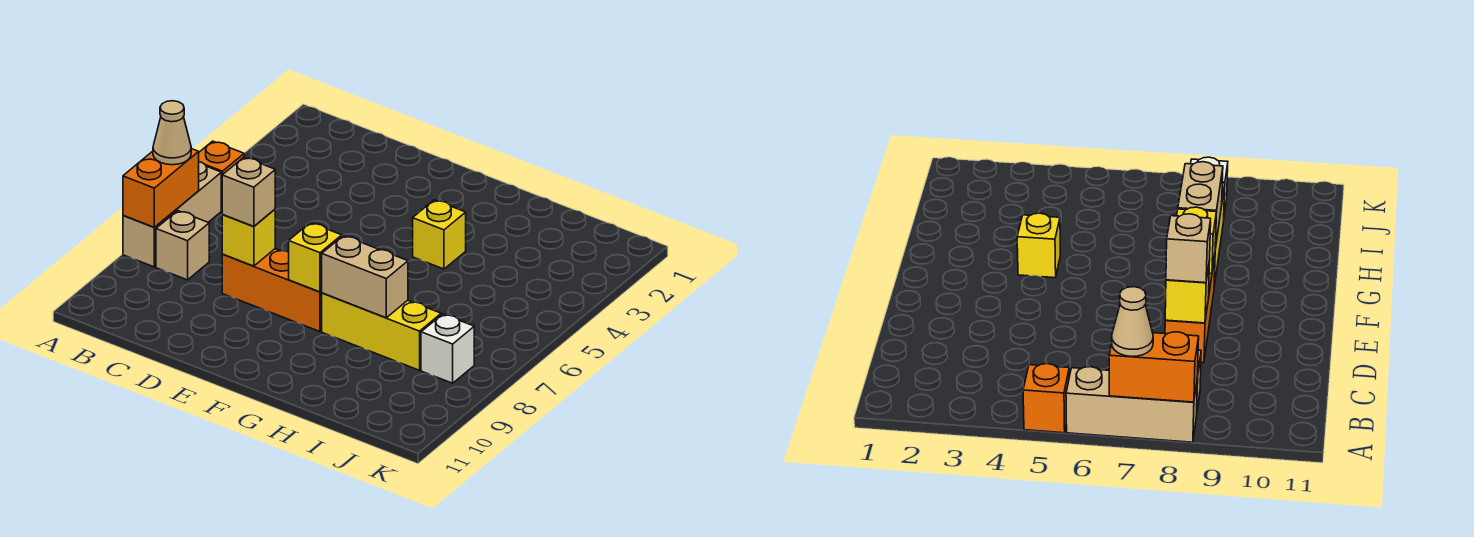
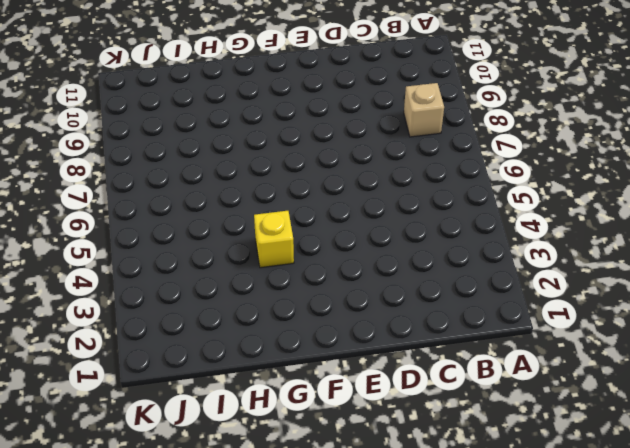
none -> orange 1x1 brick [199,141,244,210]
none -> tan 1x3 brick [123,162,221,267]
none -> orange 1x3 brick [222,249,322,332]

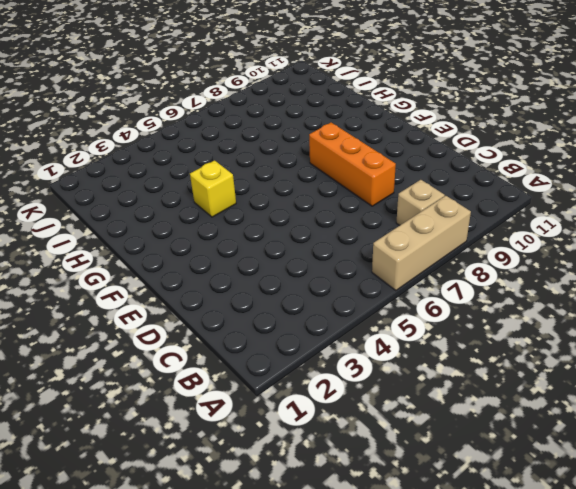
none -> orange 1x1 brick [199,141,244,210]
none -> yellow 1x3 brick [322,293,441,370]
none -> white 1x1 brick [421,314,474,383]

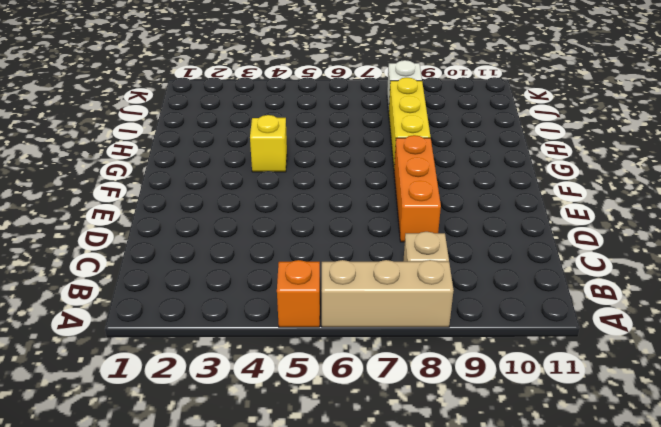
none -> orange 1x2 brick [123,149,199,227]
none -> yellow 1x1 brick [222,209,275,266]
none -> yellow 1x1 brick [289,223,342,292]

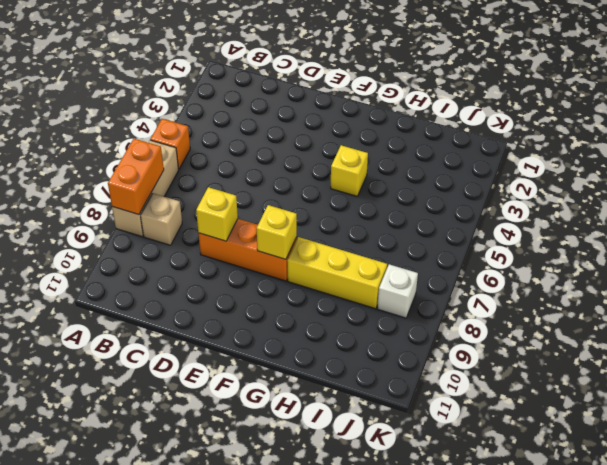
none -> tan 1x2 brick [322,236,408,318]
none -> tan 1x1 cone [153,101,191,165]
none -> tan 1x1 brick [222,157,275,226]

